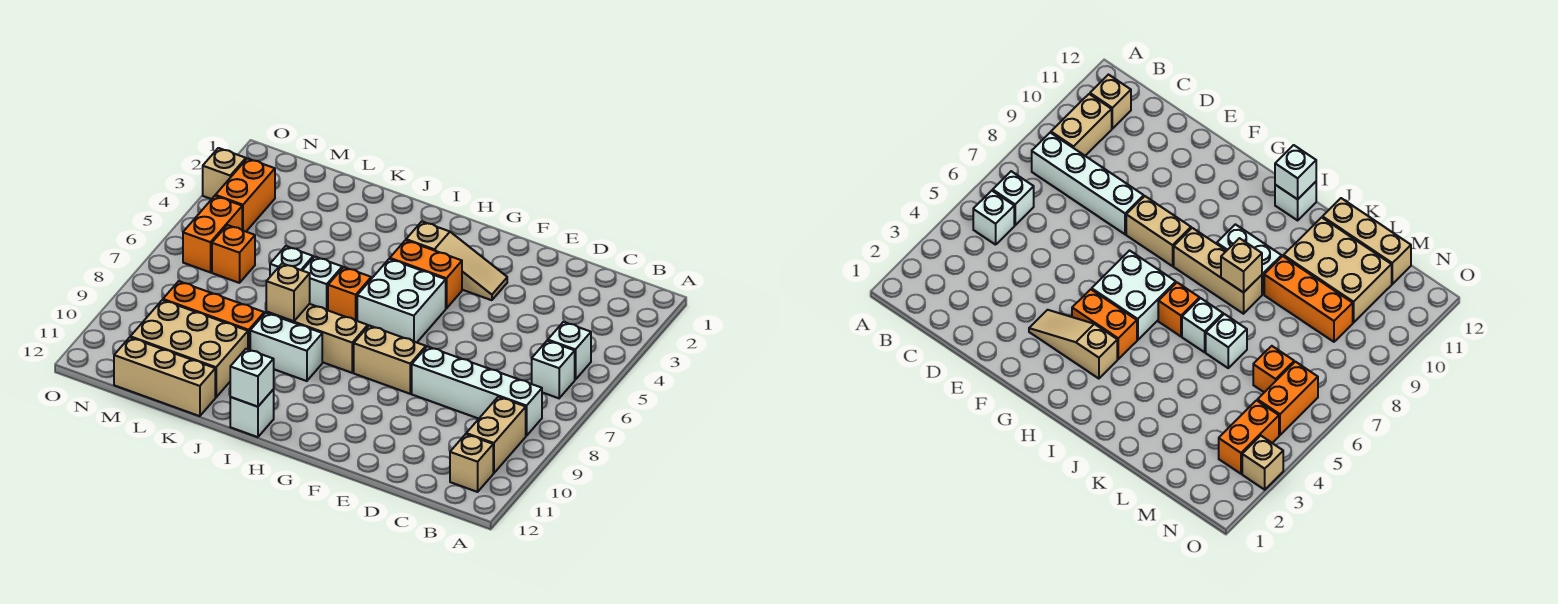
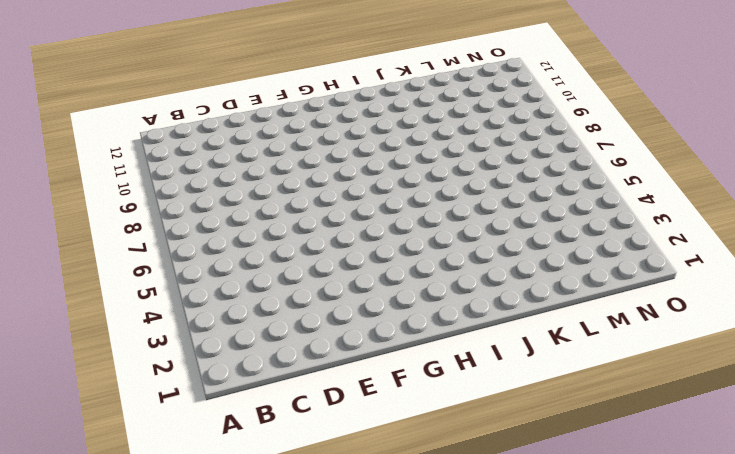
none -> white 1x1 brick [548,322,591,380]
none -> white 1x1 brick [532,341,575,398]
none -> white 1x4 brick [412,347,542,436]

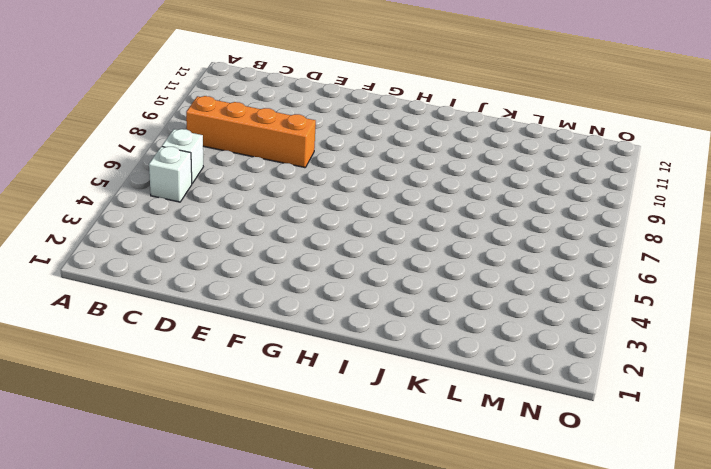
orange 1x4 brick [186,96,316,168] -> white 1x4 brick [412,347,542,436]
none -> tan 1x2 brick [466,397,526,473]
none -> tan 1x1 brick [450,434,493,492]
none -> tan 1x3 slope [406,222,507,300]

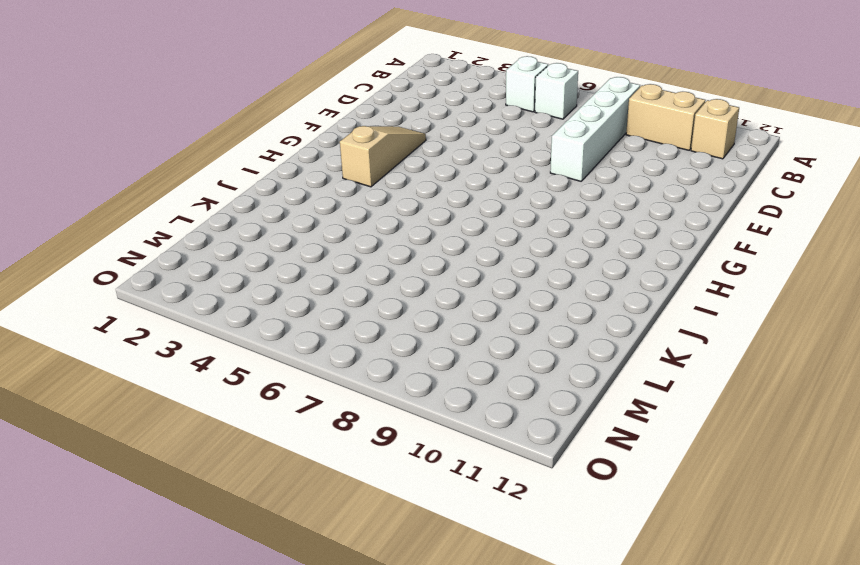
none -> tan 1x2 brick [354,325,426,394]
none -> orange 1x2 brick [390,240,462,308]
none -> white 2x2 brick [357,259,446,342]

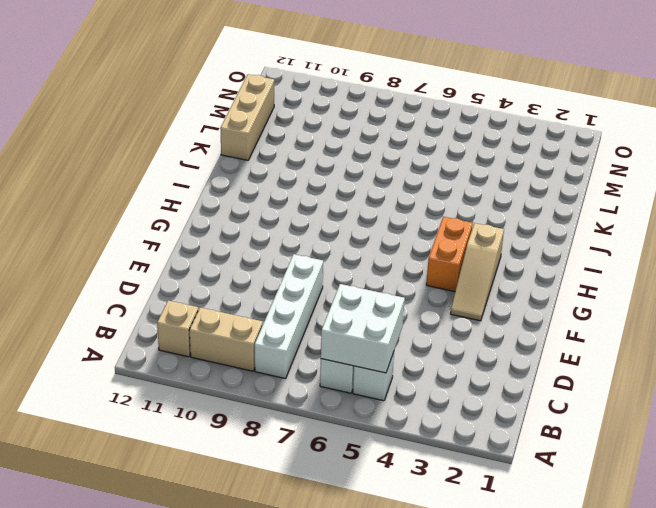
white 2x2 brick [321,284,405,373] -> white 2x2 brick moved to [357,259,446,342]
none -> tan 1x2 brick [354,325,426,394]
none -> tan 1x3 brick [266,304,368,373]
none -> orange 1x1 brick [328,267,371,321]

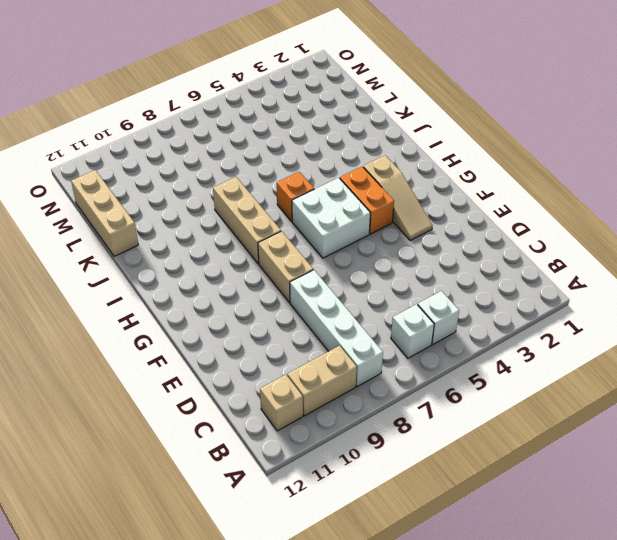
none -> white 1x2 brick [250,313,322,381]
none -> white 1x1 brick [230,390,274,437]
none -> white 1x1 brick [302,257,342,310]

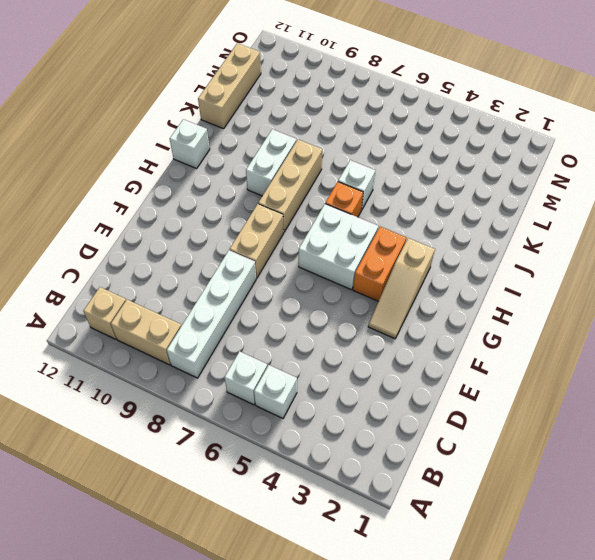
none -> white 1x1 brick [270,246,313,276]
none -> orange 1x3 brick [163,281,264,350]
none -> tan 2x3 brick [130,300,248,397]

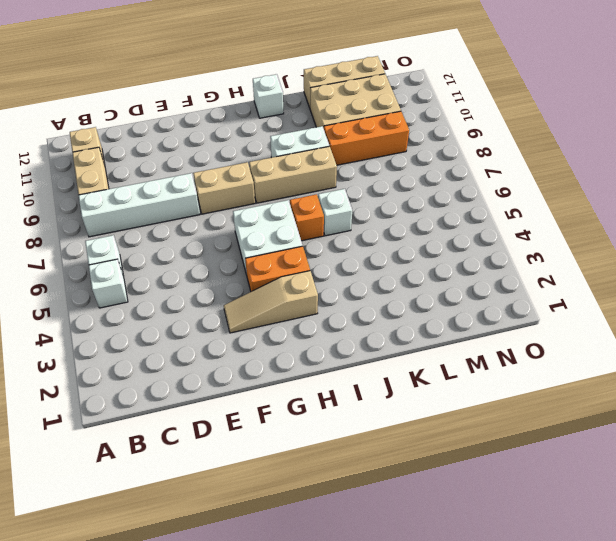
none -> white 1x1 brick [270,246,313,276]
none -> orange 1x1 brick [212,225,255,283]
none -> orange 1x2 brick [215,158,275,231]

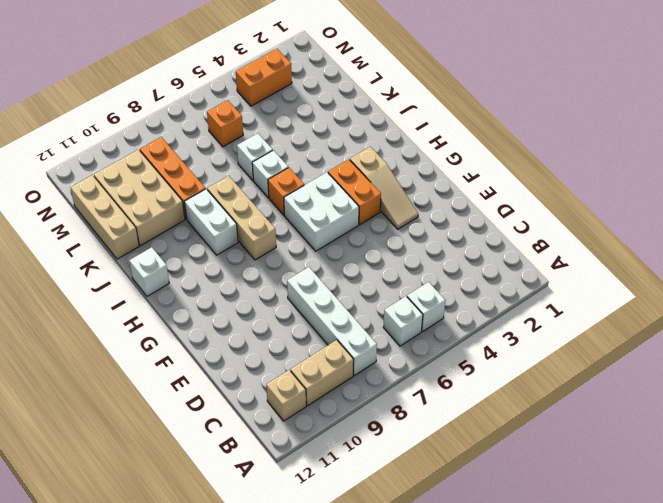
none -> tan 1x2 brick [354,325,426,394]
none -> orange 1x2 brick [183,196,242,272]
none -> tan 1x1 brick [203,148,246,199]

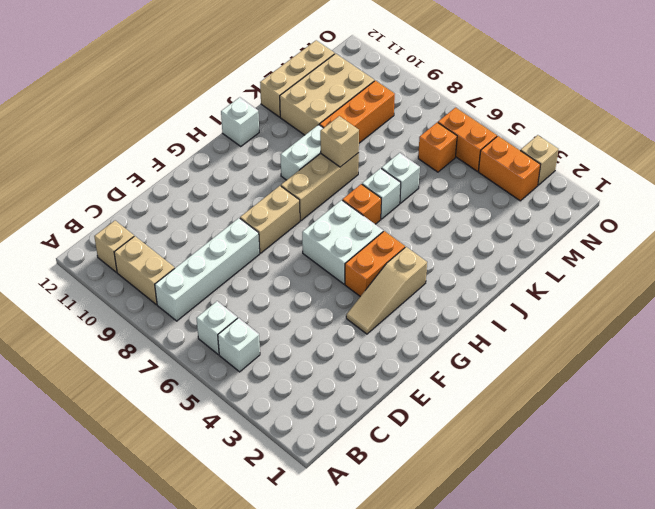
none -> white 1x1 brick [230,349,274,407]

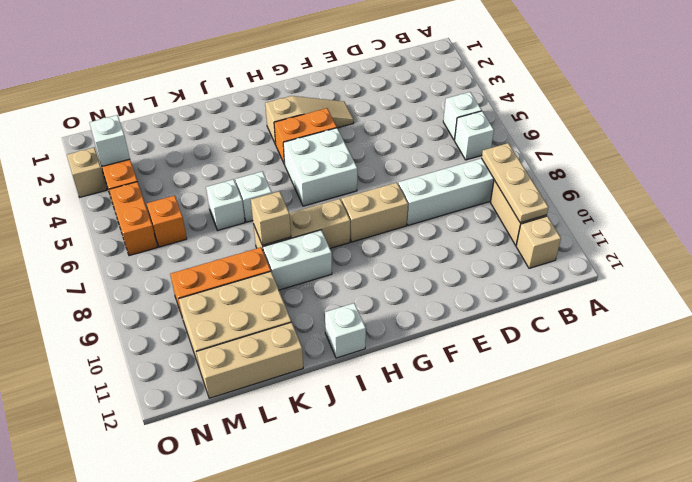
tan 1x3 plate [482,143,549,223] -> none
white 1x1 brick [89,115,130,166] -> white 1x1 brick moved to [230,349,274,407]
none -> orange 1x1 brick [328,267,371,321]

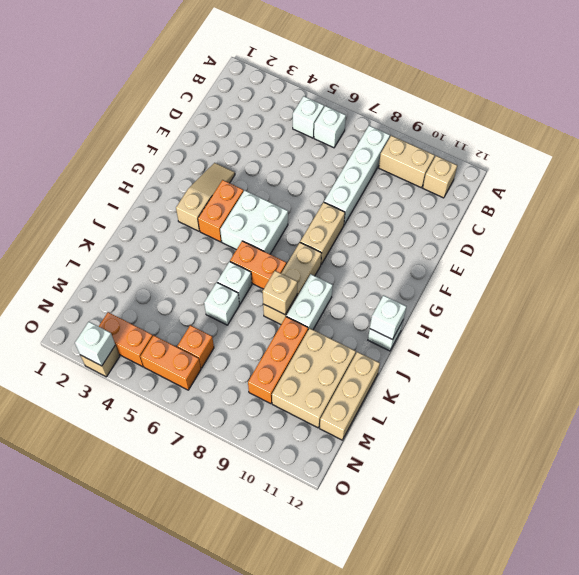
orange 1x2 brick [230,241,286,289] -> orange 1x1 brick [328,267,371,321]
white 1x1 brick [75,322,115,366] -> none

